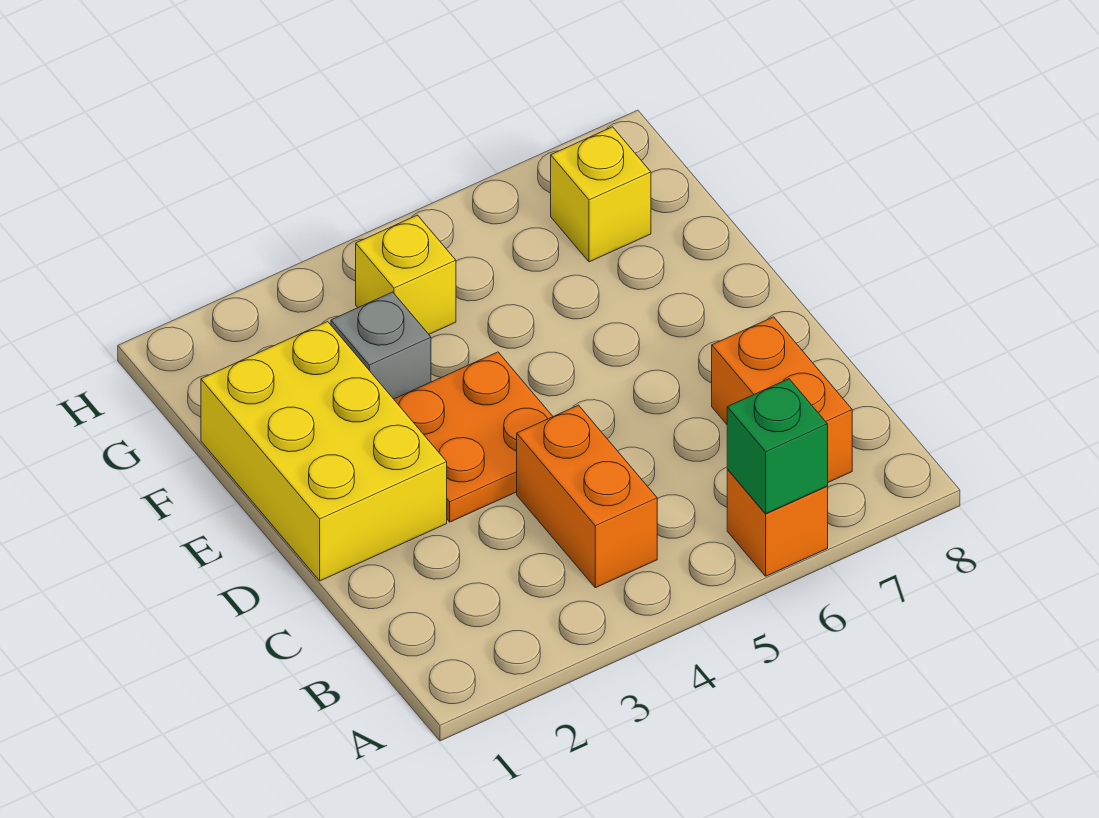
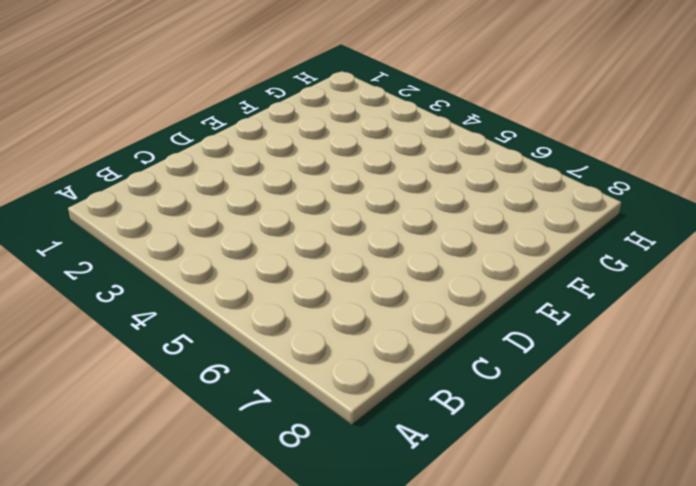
none -> orange 1x1 brick [727,470,828,576]
none -> orange 1x2 brick [517,405,657,588]

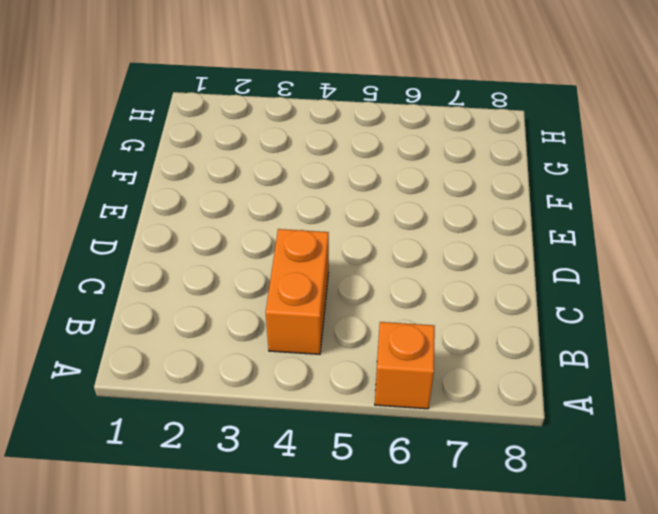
none -> orange 1x2 brick [712,317,852,482]
none -> yellow 2x3 brick [201,322,447,581]

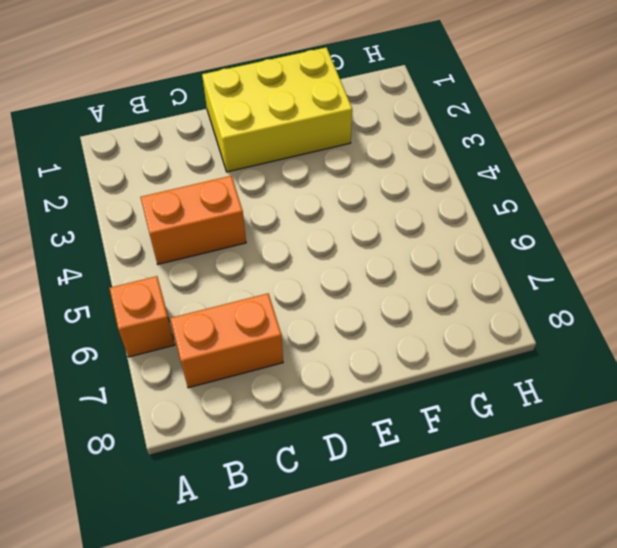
none -> orange 2x2 plate [394,352,553,522]
none -> grey 1x1 brick [331,292,431,399]

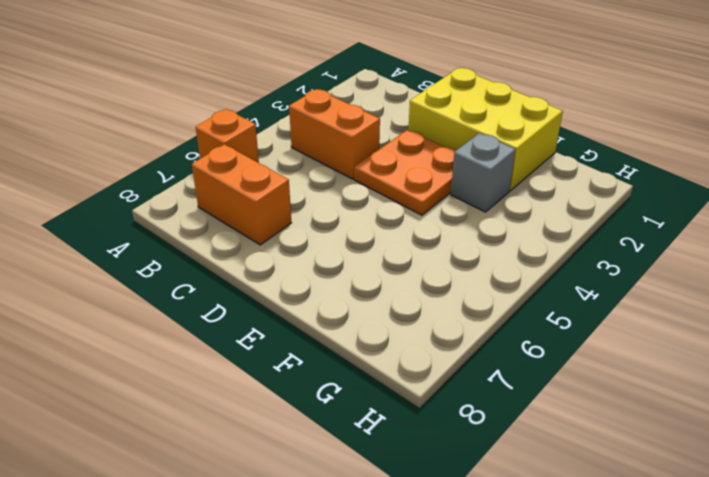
none -> yellow 1x1 brick [356,215,456,334]
none -> yellow 1x1 brick [551,127,651,262]

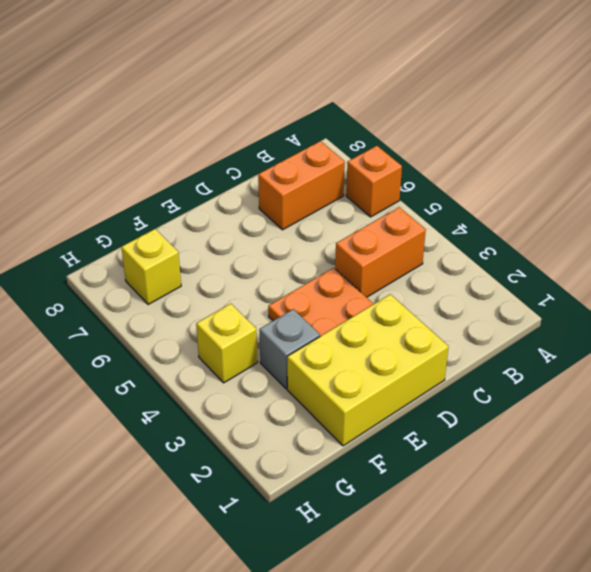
none -> green 1x1 brick [727,379,828,514]

